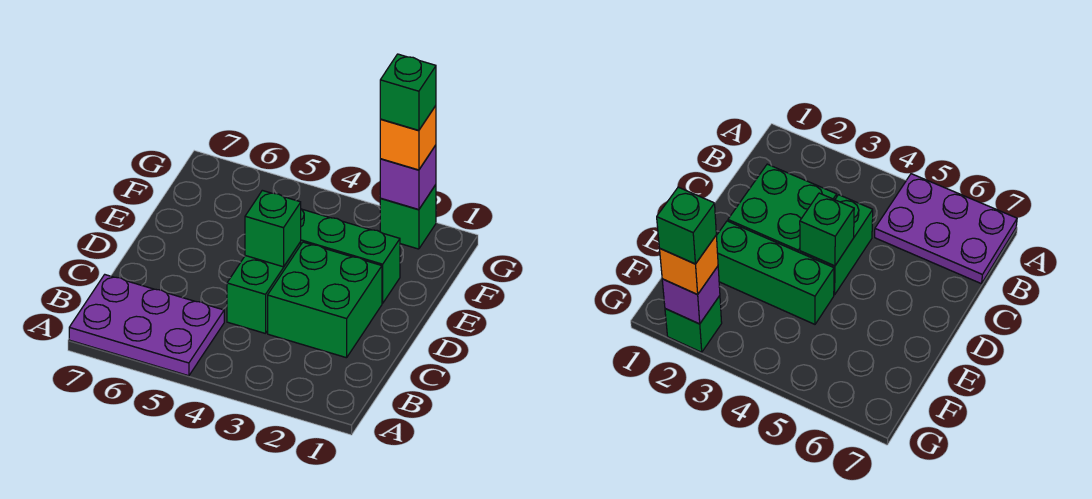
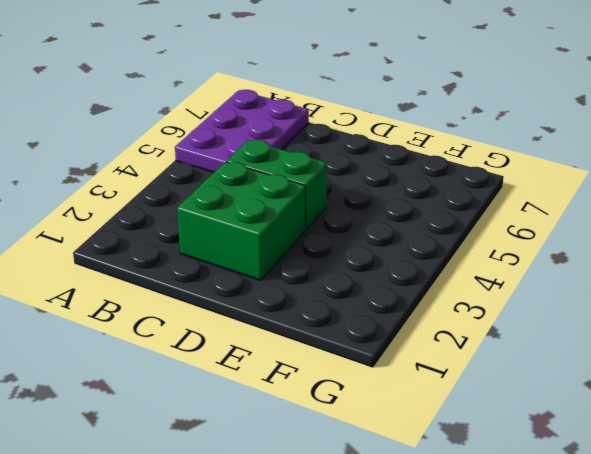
none -> green 1x3 brick [301,209,400,303]
none -> green 1x1 brick [380,185,436,249]

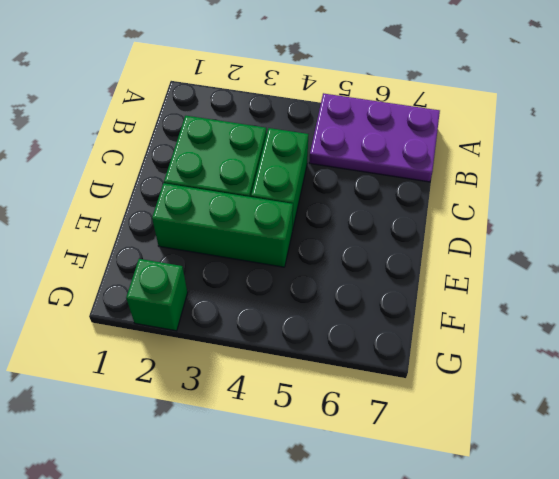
none -> green 1x1 brick [245,190,301,267]
none -> purple 1x1 brick [380,145,436,210]

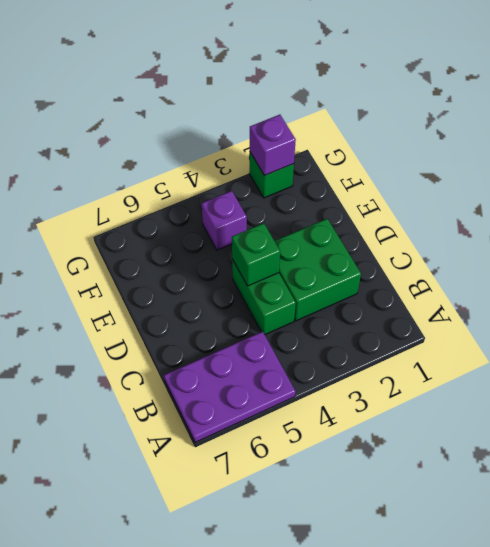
purple 1x1 brick [202,191,247,250] -> none
none -> green 1x3 brick [301,209,400,303]
none -> orange 1x1 brick [380,106,436,170]

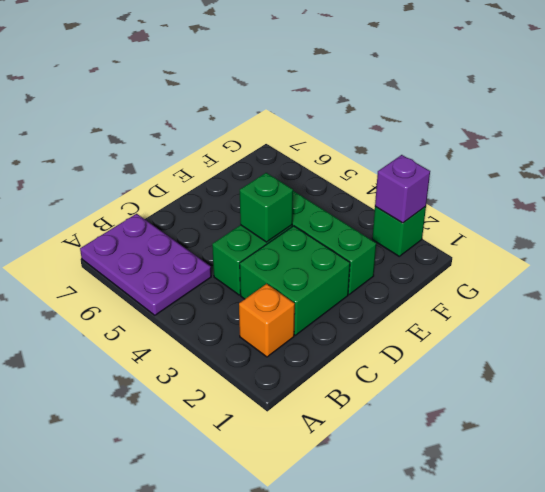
orange 1x1 brick [239,284,295,357] -> orange 1x1 brick moved to [380,106,436,170]
none -> green 1x1 brick [380,54,436,130]

